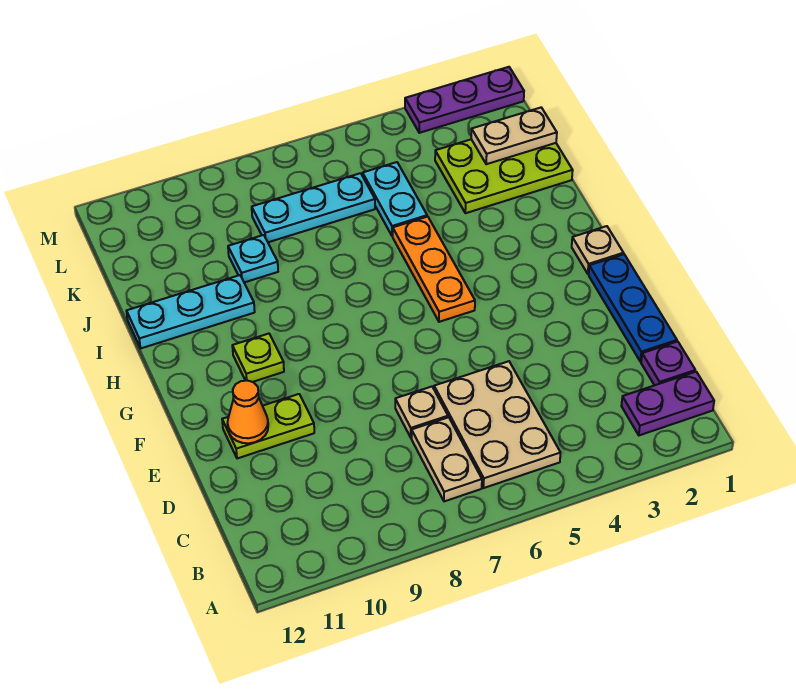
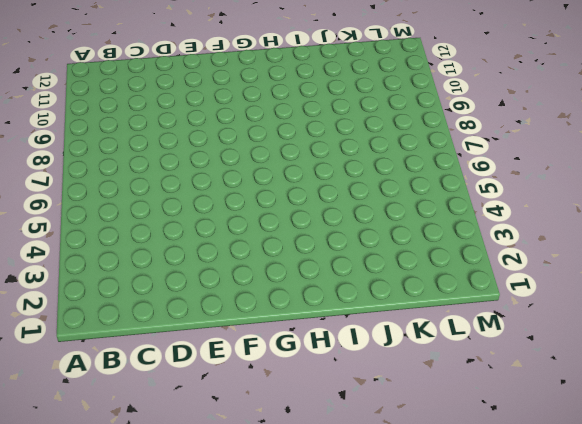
none -> purple 1x2 plate [621,372,714,435]
none -> tan 2x3 plate [434,361,560,488]
none -> tan 1x2 plate [411,417,482,501]

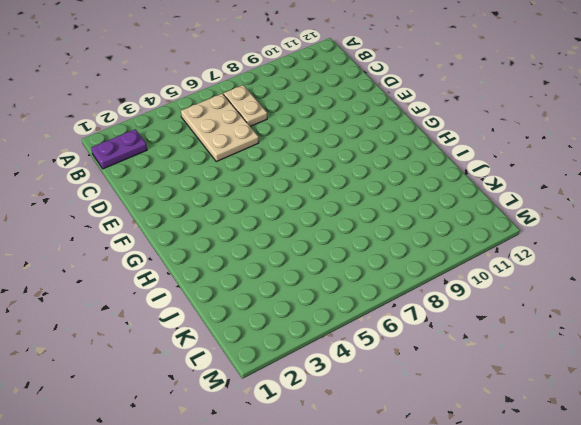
none -> purple 1x1 plate [641,341,695,385]
none -> blue 1x3 plate [589,254,677,362]
none -> tan 1x1 plate [395,387,448,438]

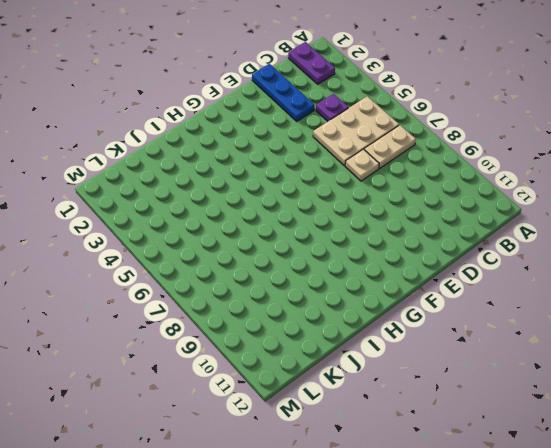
purple 1x1 plate [316,94,348,121] -> purple 1x1 plate moved to [641,341,695,385]
blue 1x3 plate [252,64,314,121] -> blue 1x3 plate turned to [589,254,677,362]
none -> lime 1x2 plate [222,394,314,458]
none -> tan 1x1 plate [572,226,623,274]
none -> orange 1x3 plate [393,217,475,322]

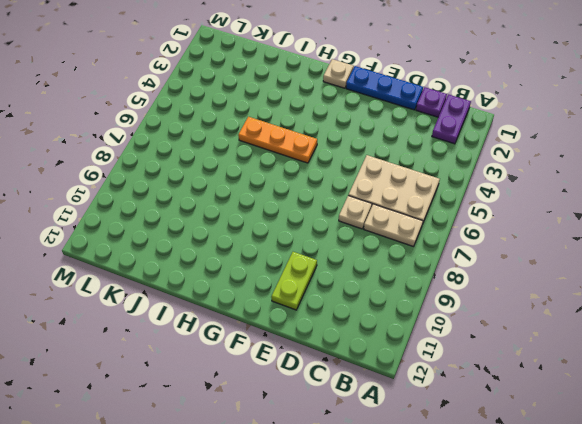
none -> lime 1x1 plate [232,334,284,382]
none -> cyan 1x3 plate [127,275,255,348]
none -> lime 2x3 plate [435,139,573,213]

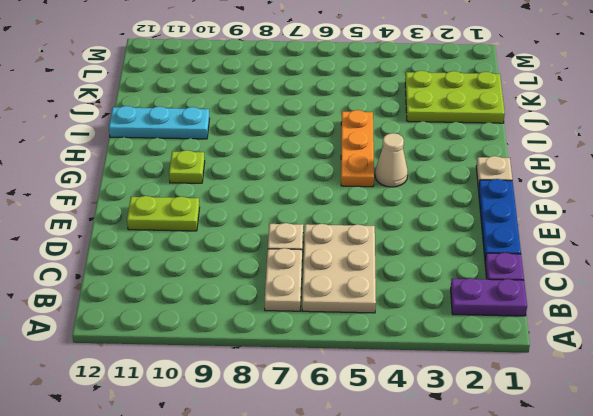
tan 1x1 cone [375,133,408,187] -> none
none -> cyan 1x2 plate [363,162,427,236]
none -> cyan 1x1 plate [228,235,278,282]
none -> cyan 1x3 plate [252,173,375,242]

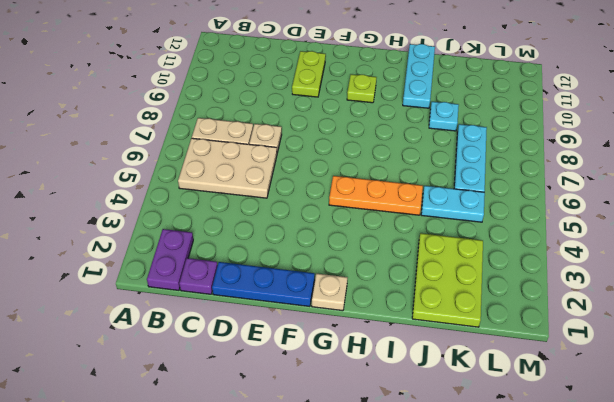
none -> purple 1x3 plate [405,67,524,133]
none -> orange 1x1 cone [227,381,268,443]
none -> tan 1x2 plate [471,108,557,164]

